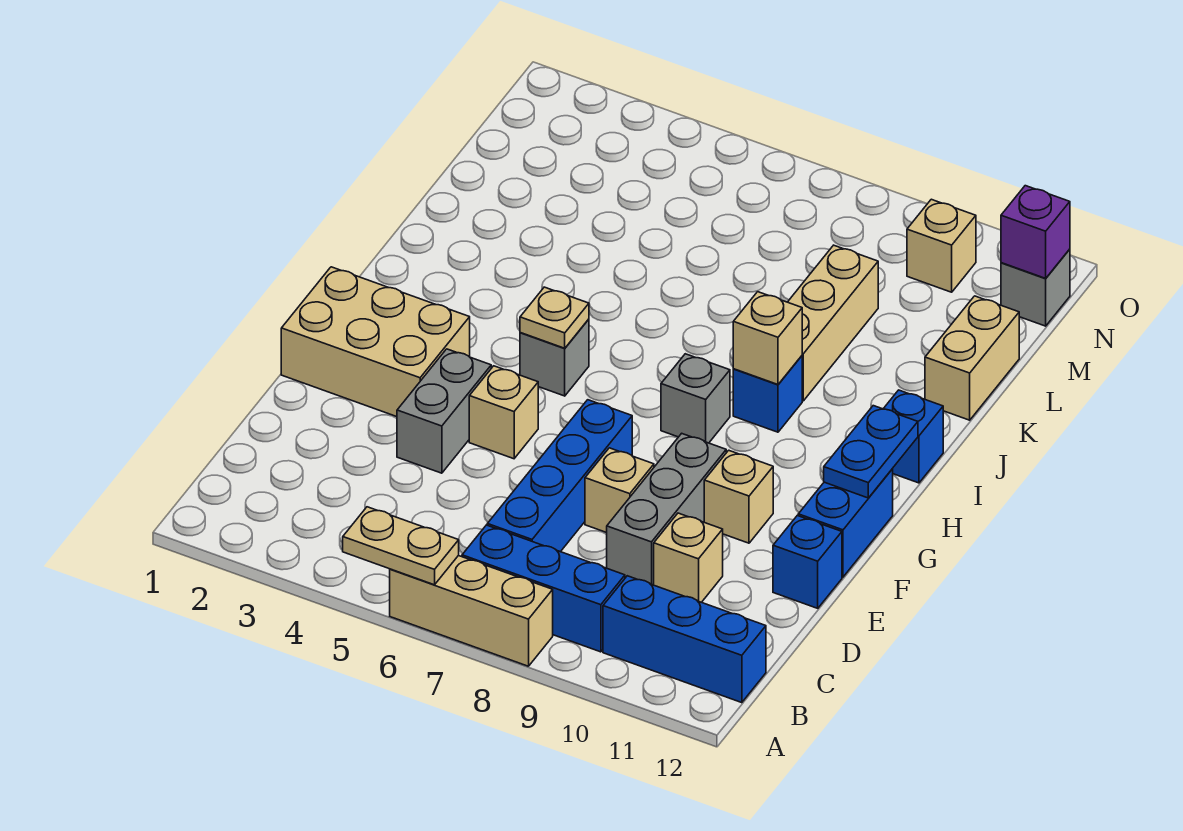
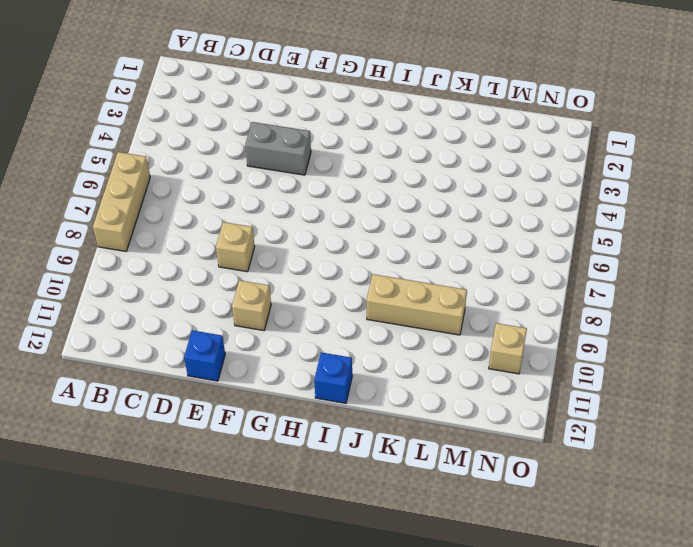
none -> blue 1x3 brick [462,525,625,652]
none -> blue 1x3 brick [603,576,766,703]
none -> blue 1x4 brick [487,400,632,552]

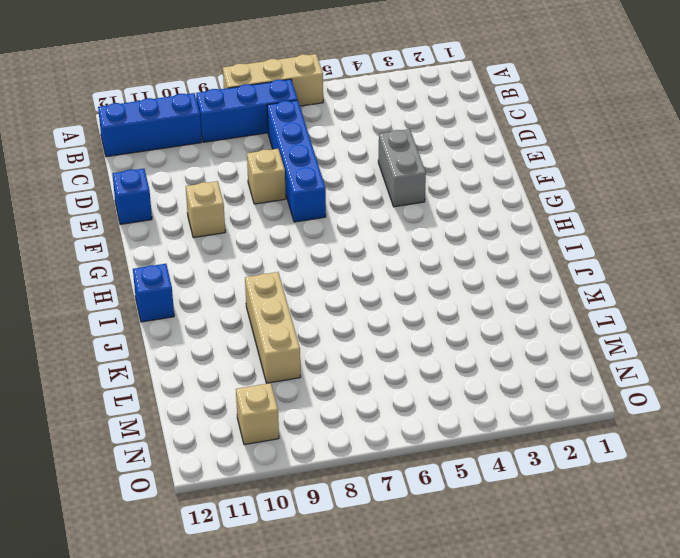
none -> grey 1x3 brick [607,433,726,585]
none -> tan 1x1 brick [654,513,723,602]
none -> tan 2x3 brick [281,267,470,417]

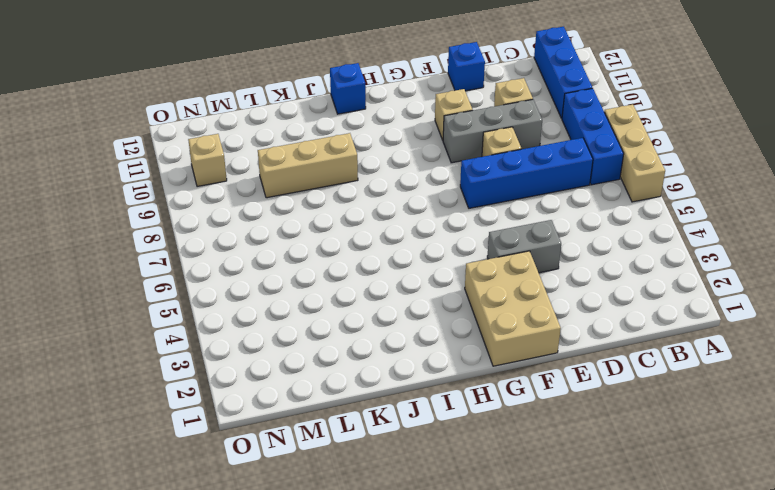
none -> tan 1x1 brick [469,366,538,459]
none -> blue 1x2 brick [798,469,893,577]
none -> grey 1x1 brick [520,319,589,396]

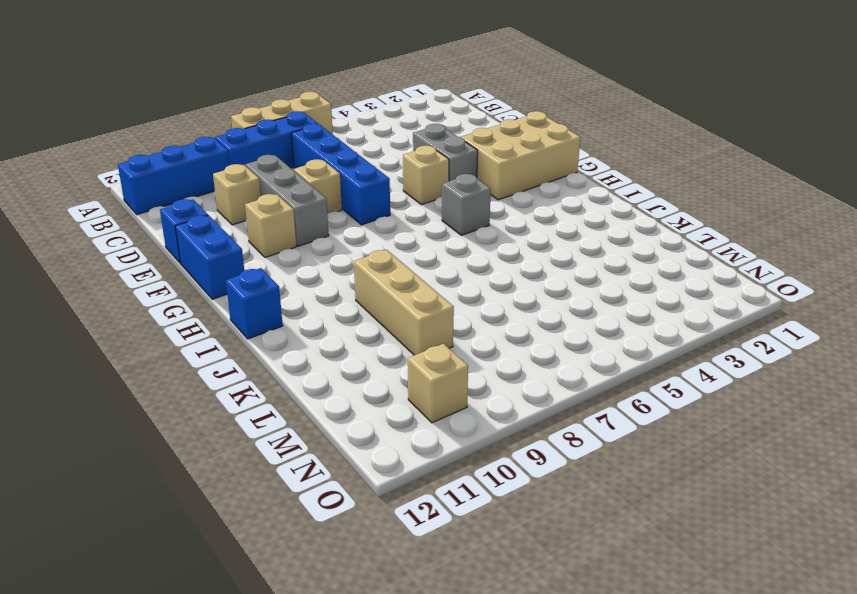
none -> grey 1x1 brick [661,354,730,443]
none -> blue 1x1 brick [733,356,802,432]
none -> tan 1x2 brick [925,296,1019,420]

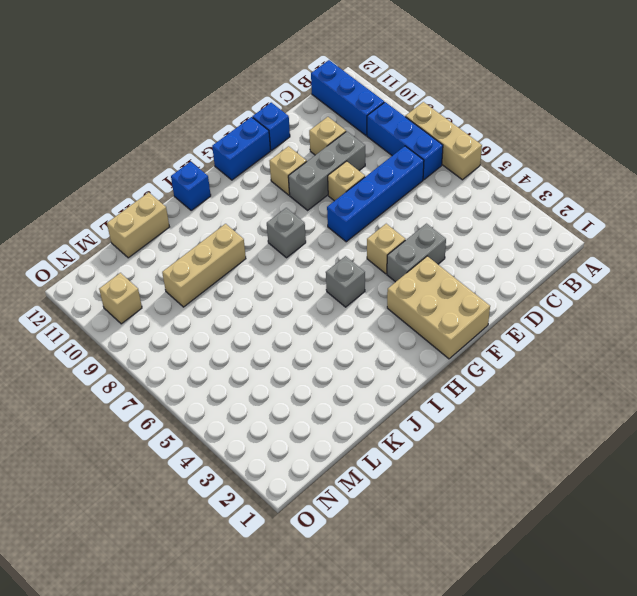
none -> blue 1x1 brick [733,356,802,432]
none -> grey 1x1 brick [1001,249,1070,326]
none -> tan 1x2 plate [343,507,459,585]

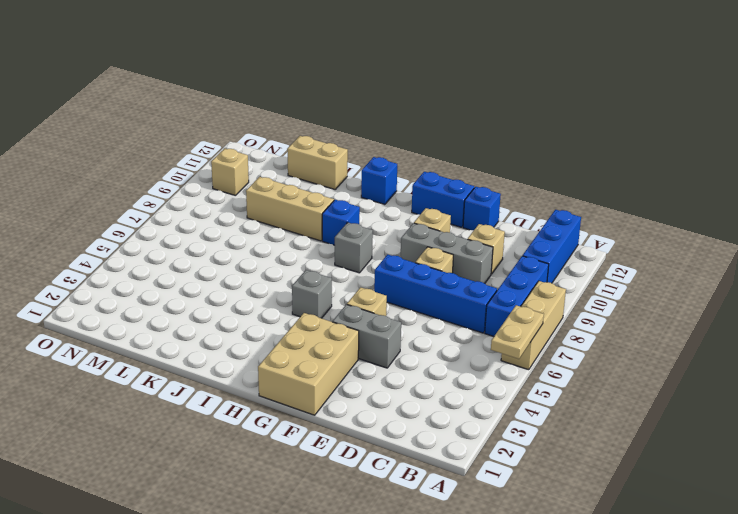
none -> grey 1x1 brick [1001,249,1070,326]
none -> blue 1x2 plate [824,406,918,498]
none -> tan 1x1 plate [520,287,589,348]

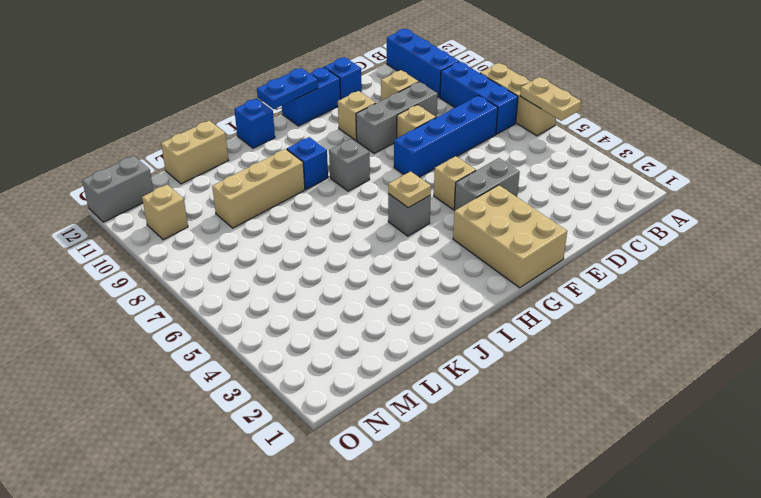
grey 1x2 brick [82,156,153,222] -> grey 1x1 brick [1001,249,1070,326]
none -> tan 1x1 brick [733,292,802,384]
none -> purple 1x1 brick [1001,186,1070,278]

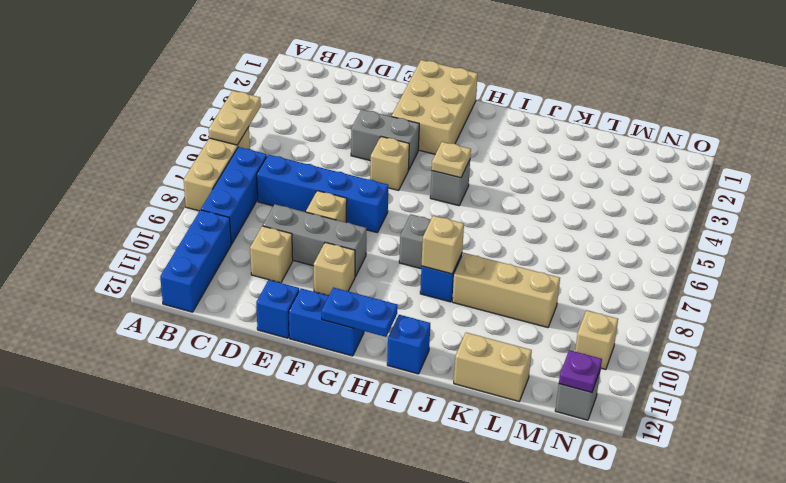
purple 1x1 plate [559,350,602,393] -> purple 1x1 brick [1001,186,1070,278]

